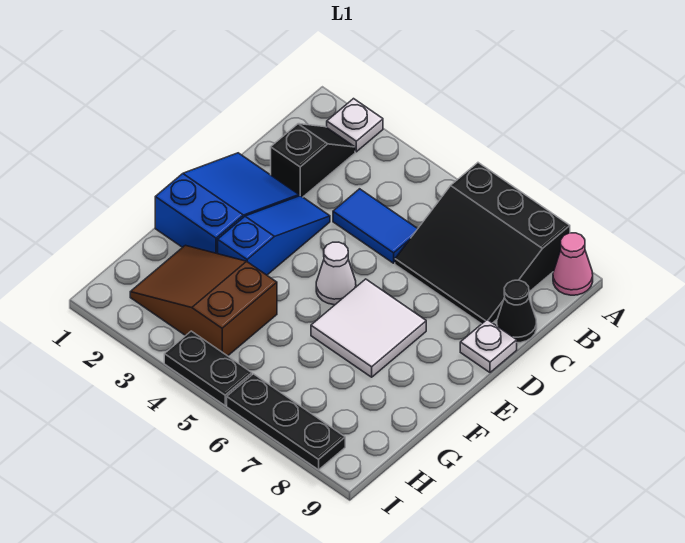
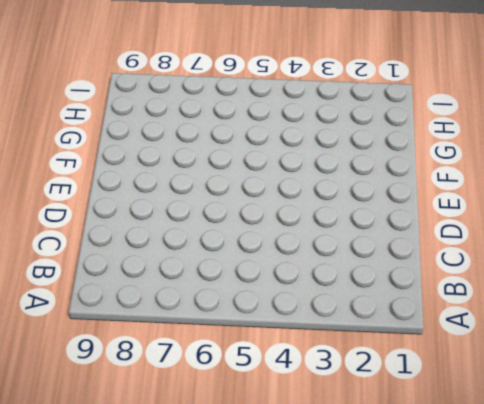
none -> white 1x1 plate [327,99,383,152]
none -> black 3x3 slope [395,163,570,324]
none -> pink 1x1 cone [553,233,593,295]

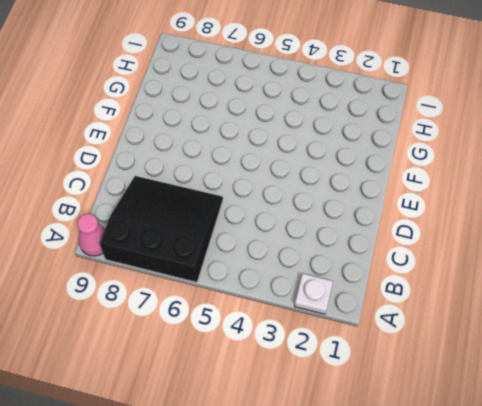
none -> black 1x2 slope [271,124,355,197]
none -> blue 1x2 tile [333,189,418,263]
none -> black 1x1 cone [497,280,537,343]

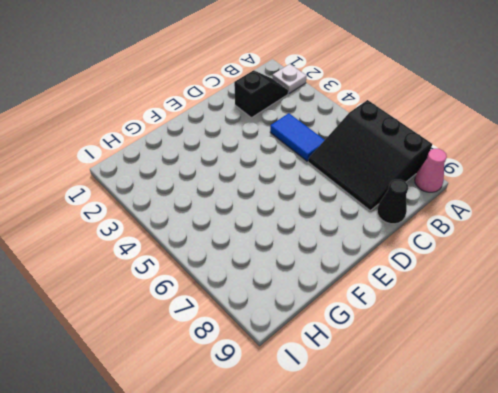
none -> blue 2x3 slope [155,153,299,254]
none -> blue 1x3 slope [218,196,330,275]
none -> white 1x1 plate [460,320,517,372]

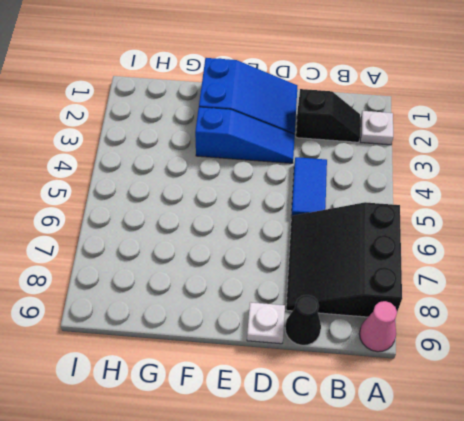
none -> white 1x1 cone [316,242,356,305]
none -> white 2x2 tile [311,279,426,377]
none -> brown 2x3 slope [130,245,277,356]

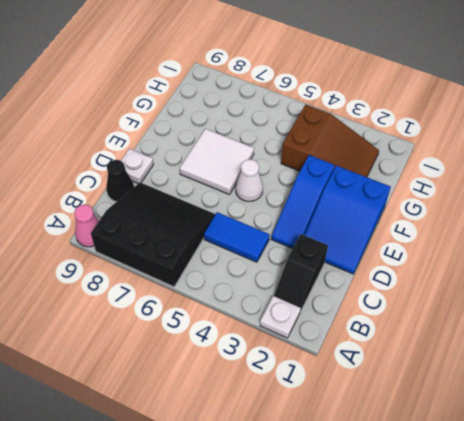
none -> black 1x2 plate [164,331,252,406]
none -> black 1x3 plate [227,374,345,470]

